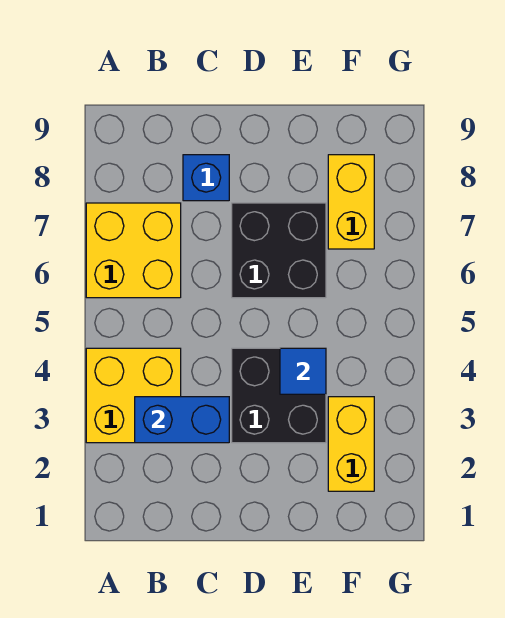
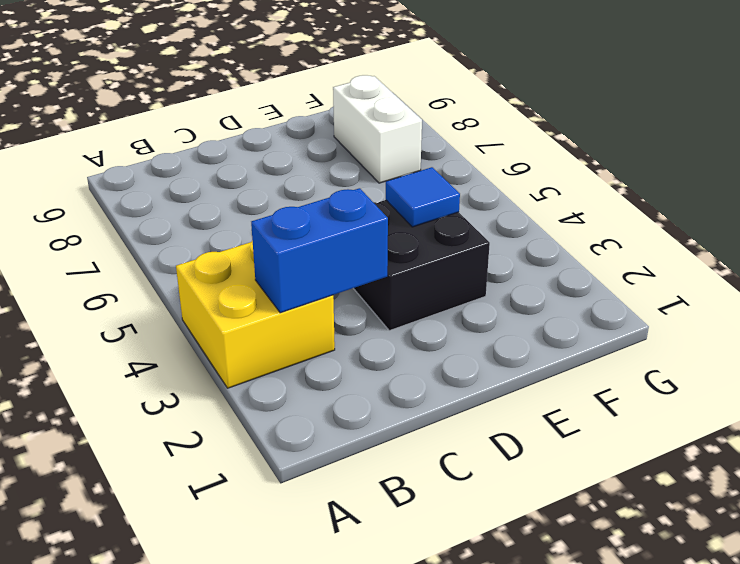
white 1x2 brick [333,75,422,183] -> yellow 1x2 brick [328,155,374,249]
none -> yellow 2x2 brick [86,203,181,298]
none -> blue 1x1 brick [183,155,229,201]

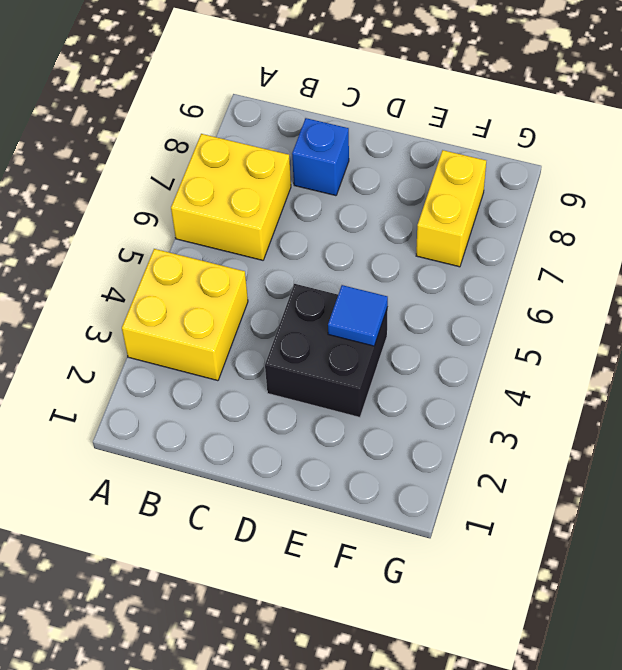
none -> black 2x2 brick [232,203,326,298]
none -> yellow 1x2 brick [328,397,374,491]

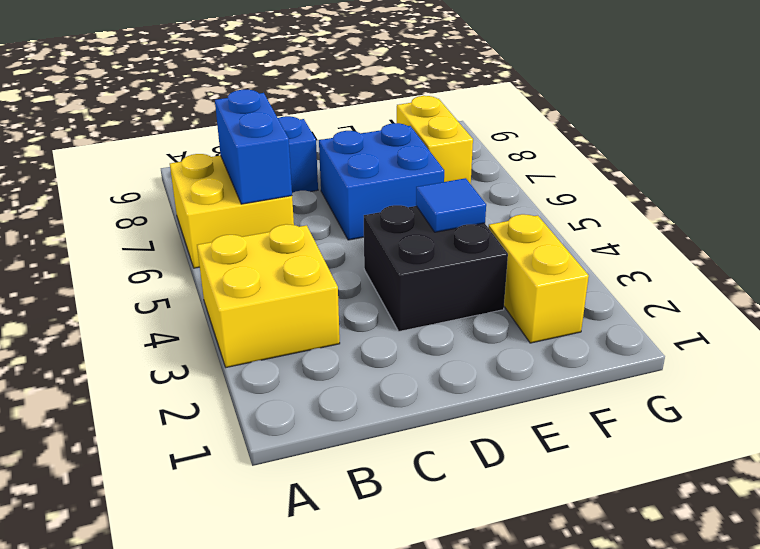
blue 1x2 brick [215,90,292,204] -> blue 1x2 brick turned to [135,397,229,443]
blue 2x2 brick [319,123,444,240] -> black 2x2 brick [232,203,326,298]

